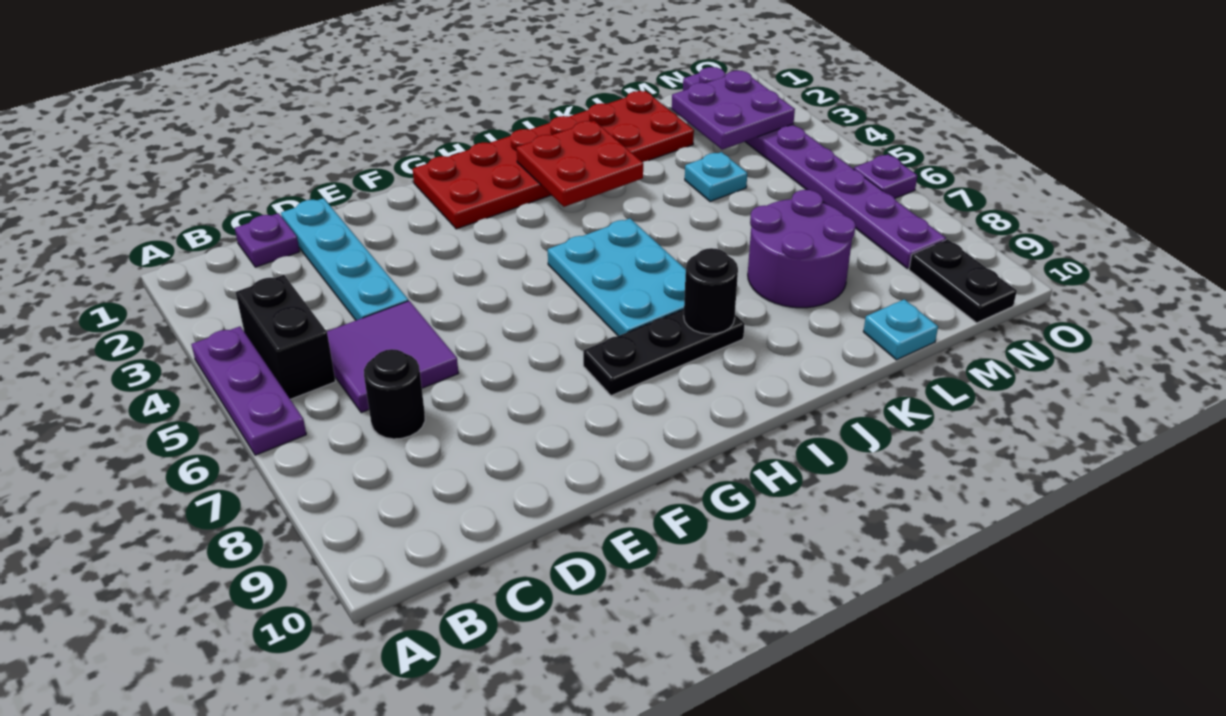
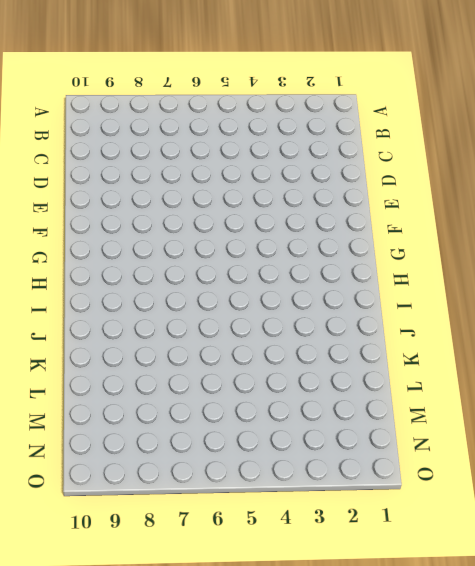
none -> purple 1x3 plate [191,327,306,455]
none -> black 1x2 brick [236,275,336,399]
none -> purple 1x1 plate [235,213,300,267]

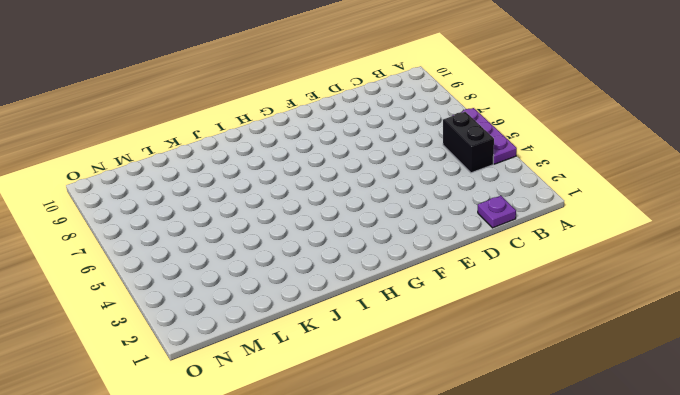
none -> purple 2x2 tile [327,301,458,413]
none -> black 1x1 round brick [364,349,425,439]
none -> cyan 1x4 plate [281,198,408,320]

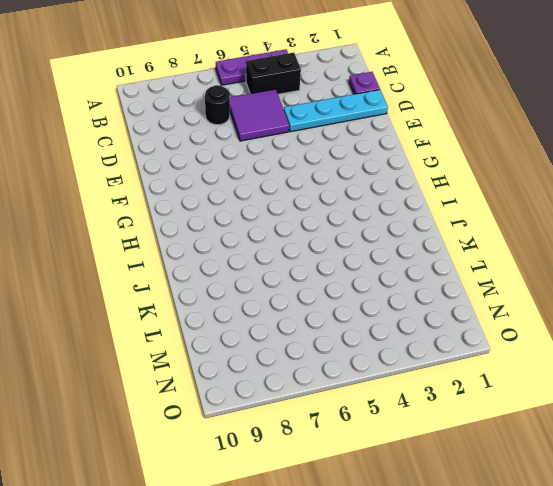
none -> red 2x6 plate [413,91,694,229]
none -> black 1x3 plate [583,309,745,396]
none -> cyan 2x3 plate [548,218,686,336]

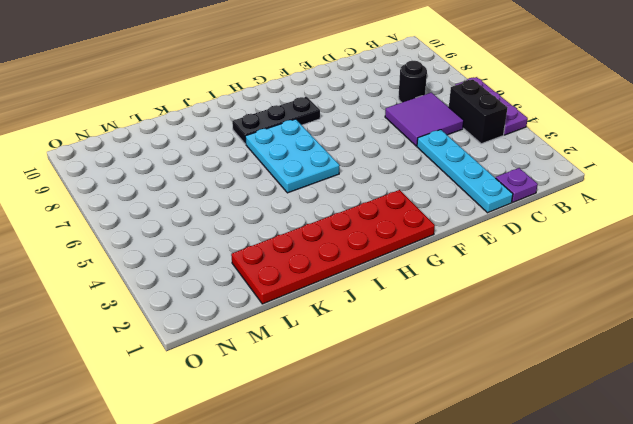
none -> purple 2x2 round brick [748,190,856,308]
none -> cyan 1x1 plate [685,152,747,202]
none -> cyan 1x1 plate [863,299,938,360]

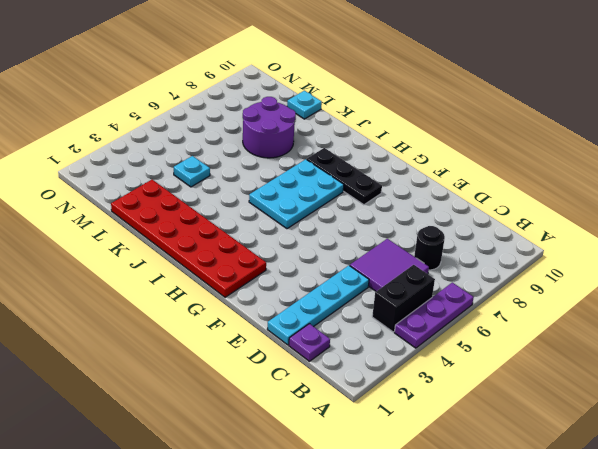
none -> purple 1x8 plate [683,67,946,269]
none -> black 1x2 plate [909,239,1017,323]
none -> purple 1x1 plate [854,154,917,198]

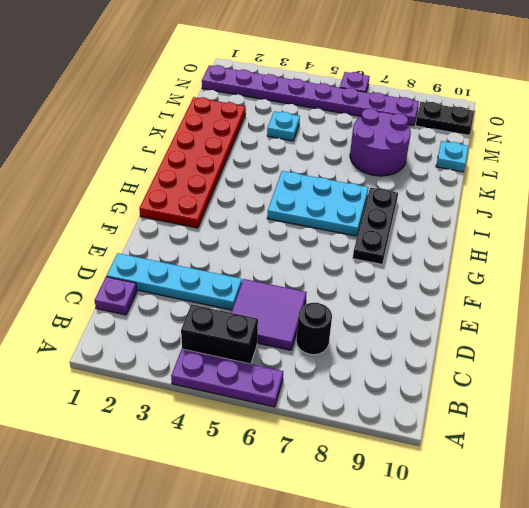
none -> red 2x2 plate [516,121,643,207]
none -> black 1x1 round brick [684,248,738,334]
none -> purple 2x2 plate [672,70,795,150]

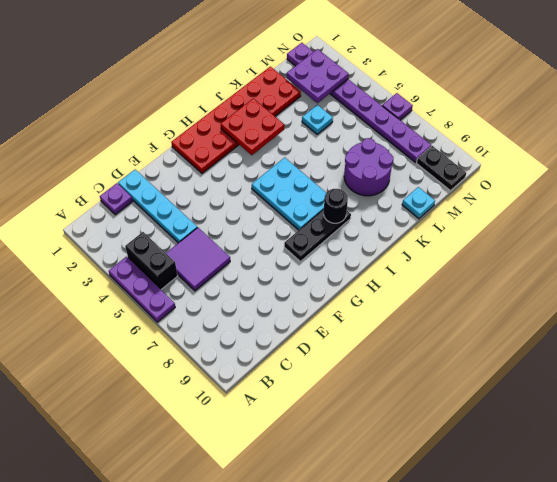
none -> black 1x1 round brick [364,349,425,439]

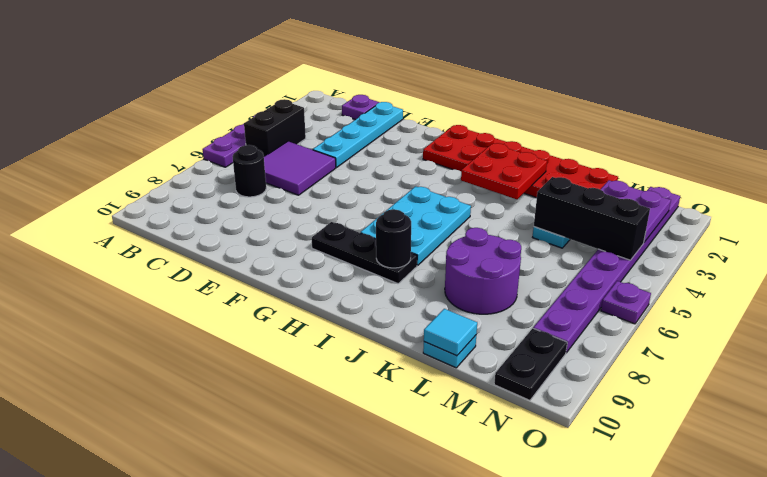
black 1x3 brick [534,177,650,260] -> none
cyan 1x1 tile [424,309,477,356] -> none

